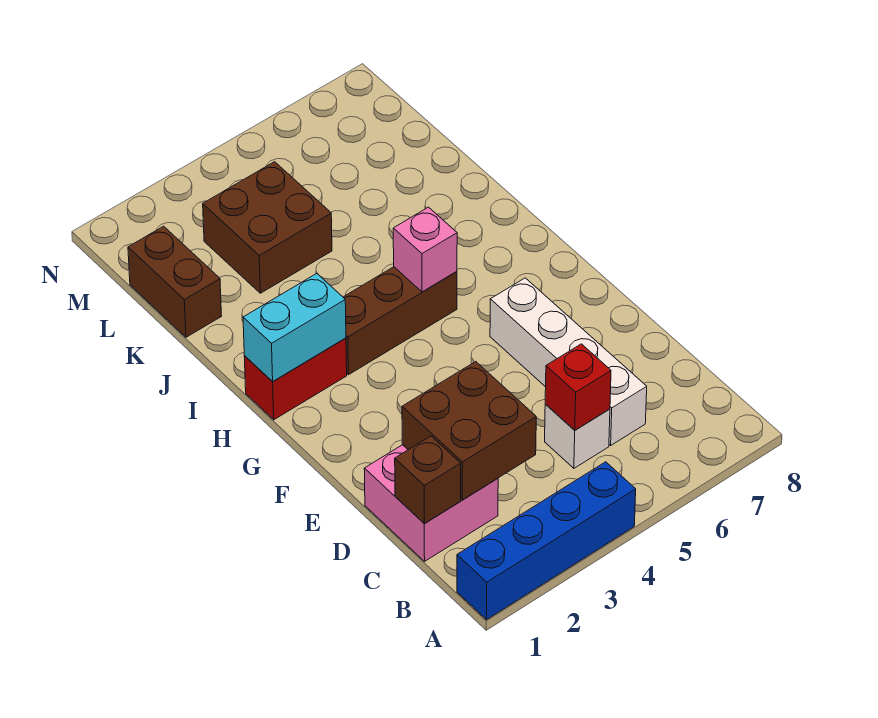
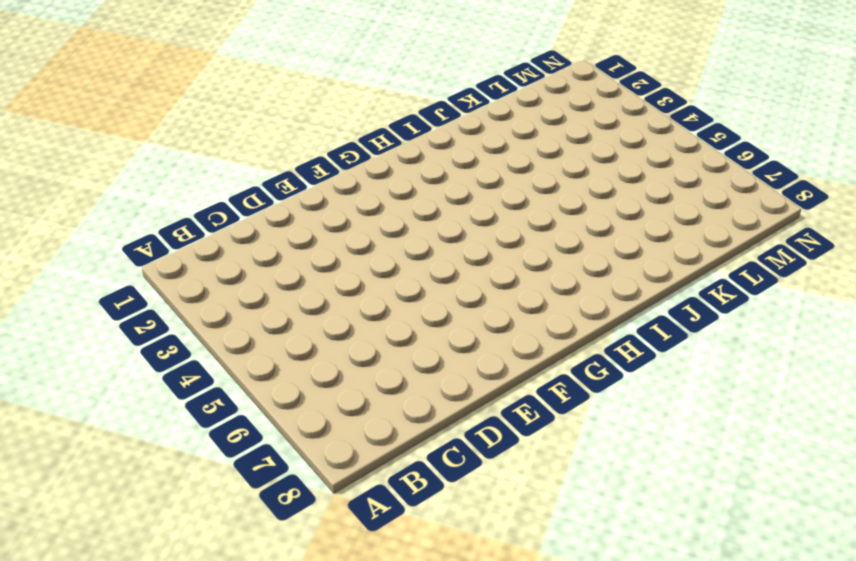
none -> blue 1x4 brick [457,462,636,620]
none -> pink 2x2 brick [364,445,498,561]
none -> white 1x1 brick [545,404,610,468]

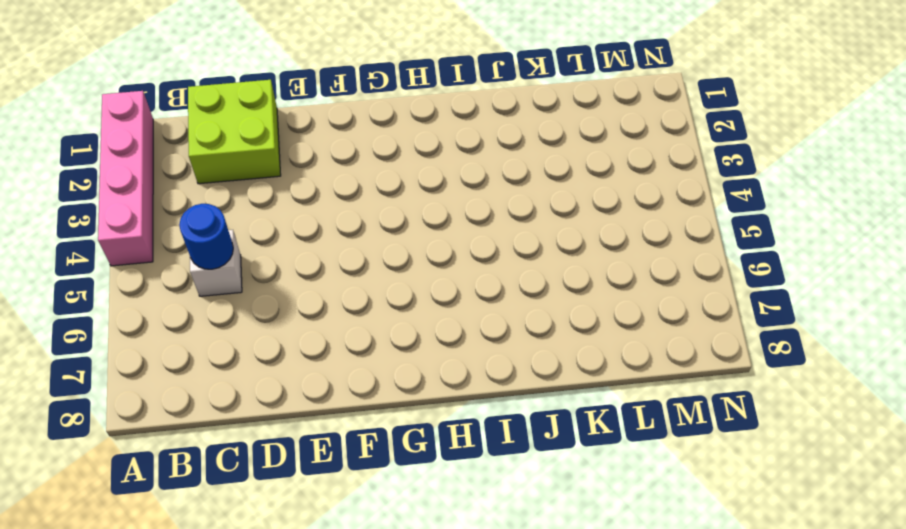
pink 1x4 brick [98,91,153,266] -> blue 1x4 brick [457,462,636,620]
lime 2x2 brick [188,80,281,184] -> pink 2x2 brick [364,445,498,561]
blue 1x1 round brick [179,204,233,269] -> red 1x1 brick [545,344,611,430]
none -> white 1x4 brick [490,278,647,445]
none -> red 1x2 brick [244,338,347,420]
none -> brown 1x3 brick [343,267,457,375]

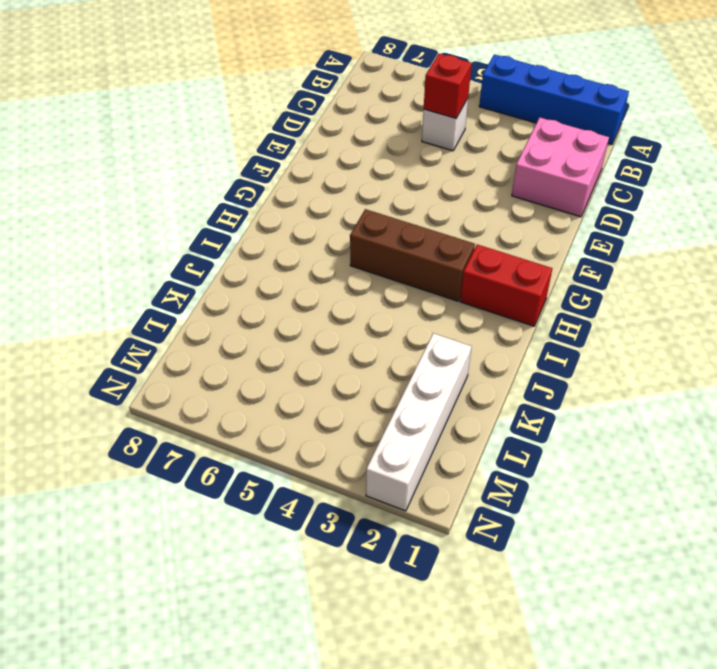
white 1x4 brick [366,333,472,511] -> white 1x4 brick moved to [490,278,647,445]
none -> brown 1x2 brick [128,226,221,337]
none -> brown 2x2 brick [203,162,332,293]
none -> brown 1x1 brick [395,436,461,523]

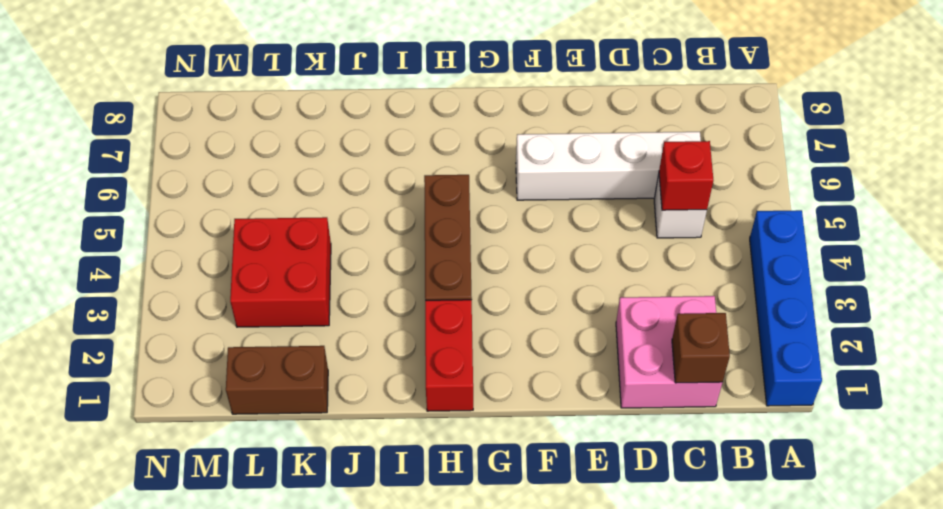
red 2x2 brick [230,217,331,327] -> brown 2x2 brick [203,162,332,293]
none -> brown 2x2 brick [402,362,536,500]
none -> cyan 1x2 brick [243,274,346,382]
none -> pink 1x1 brick [393,207,457,292]

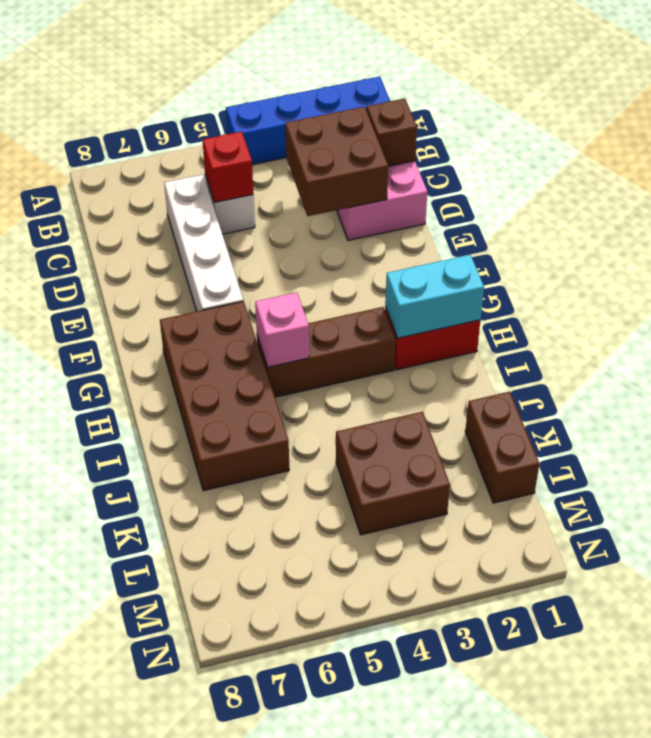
brown 2x4 brick [160,301,289,491] -> none

